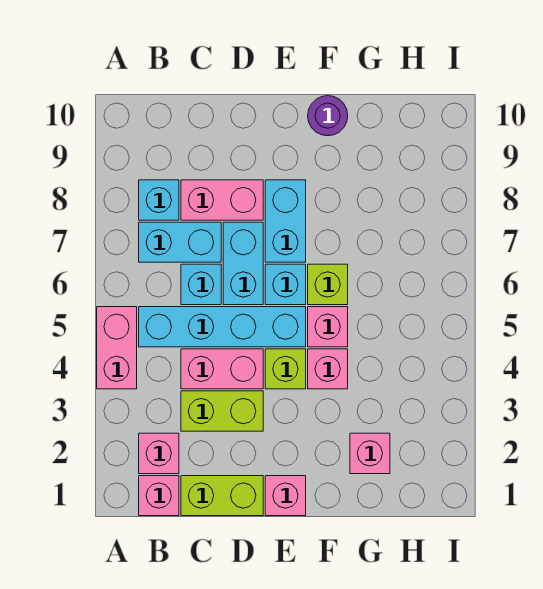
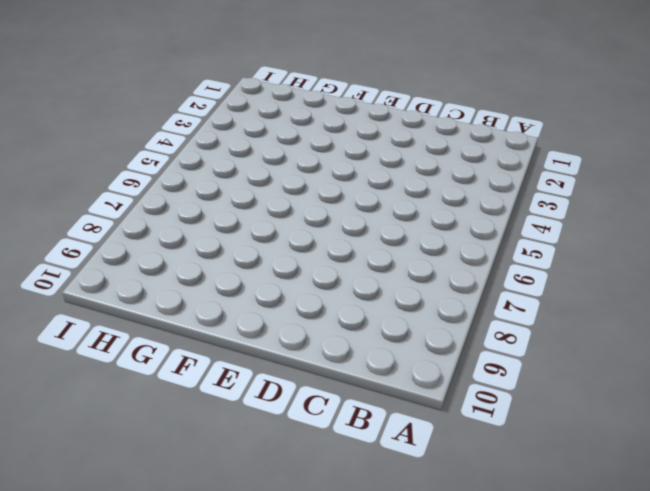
none -> pink 1x2 brick [97,307,137,389]
none -> pink 1x1 brick [139,476,179,516]
none -> pink 1x1 brick [139,433,179,474]

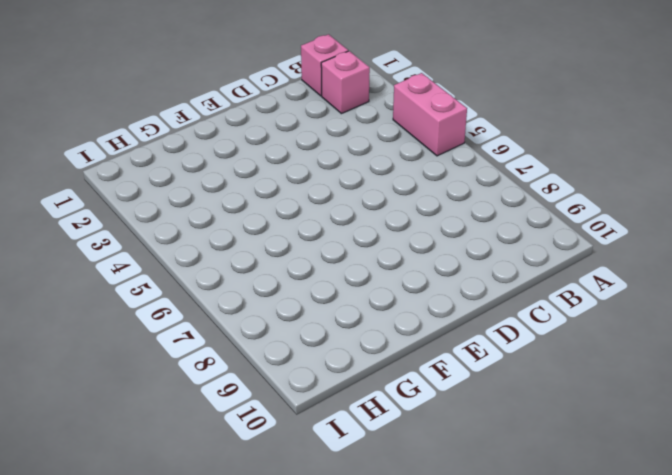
none -> cyan 1x4 brick [139,307,306,347]
none -> cyan 1x2 brick [139,222,221,262]
none -> cyan 1x1 brick [139,180,179,220]

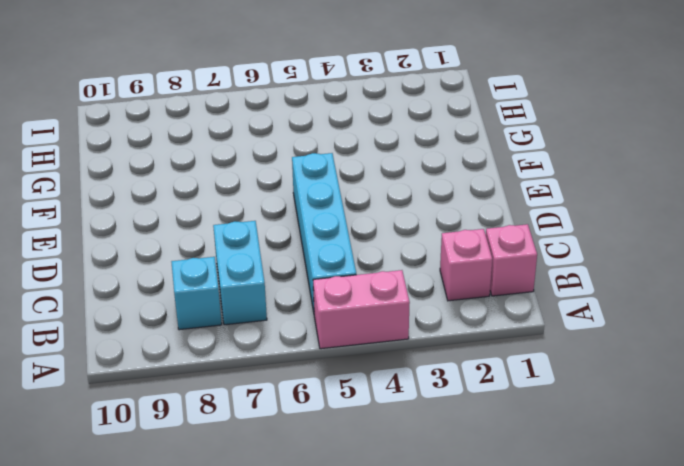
none -> lime 1x2 brick [181,476,263,516]
none -> lime 1x2 brick [181,391,263,431]
none -> pink 1x2 brick [181,349,263,389]

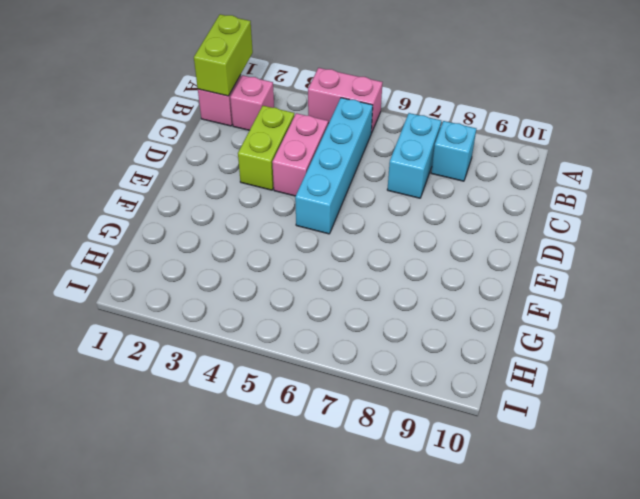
lime 1x2 brick [194,14,253,96] -> lime 1x2 brick moved to [181,476,263,516]
none -> cyan 1x1 brick [181,264,221,305]
none -> pink 1x2 brick [181,180,263,220]
none -> cyan 1x2 brick [223,222,263,305]

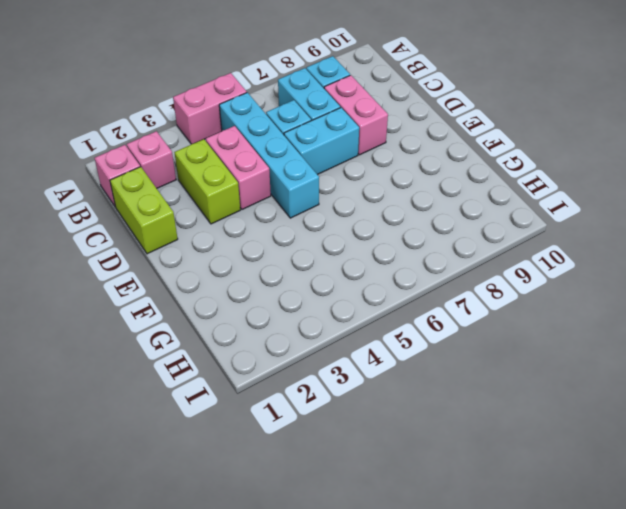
none -> pink 1x1 brick [265,476,306,516]
none -> lime 1x1 brick [265,349,306,389]
none -> cyan 1x1 brick [265,264,306,305]

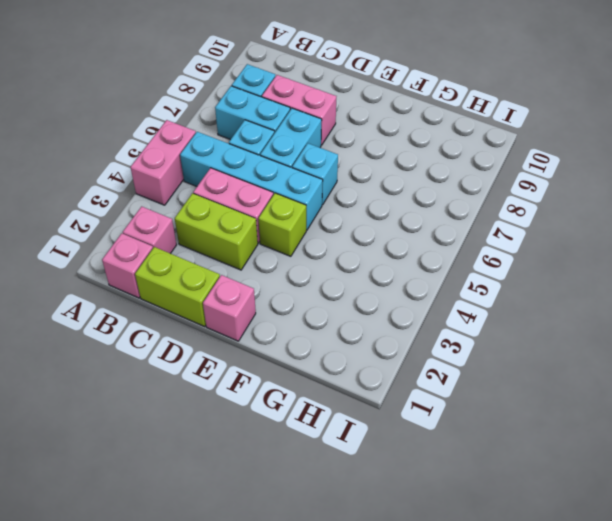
none -> cyan 1x2 brick [265,180,306,262]
none -> pink 1x1 brick [308,349,348,389]
none -> pink 1x1 brick [308,307,348,347]

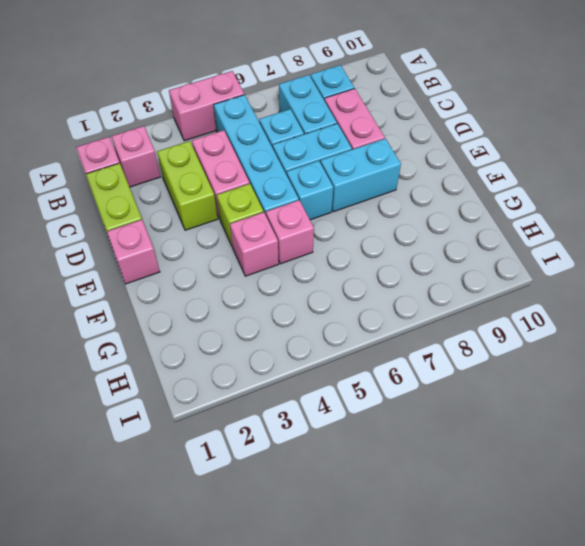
none -> lime 1x1 brick [308,264,348,305]
none -> purple 1x1 round brick [308,96,348,136]
none -> pink 1x1 brick [350,433,390,474]

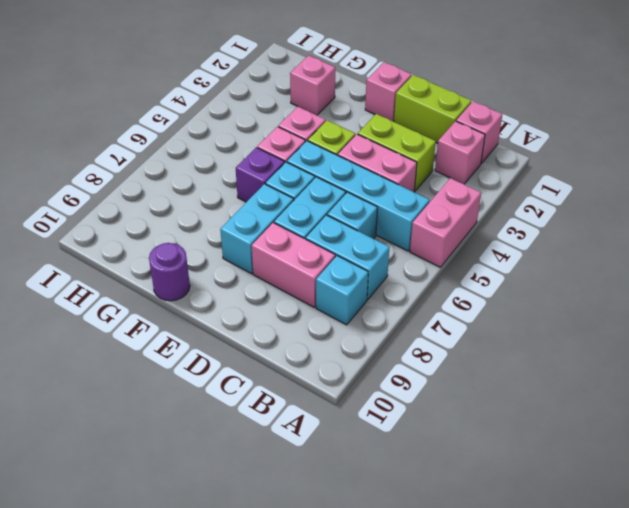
purple 1x1 brick [236,147,285,202] -> lime 1x1 brick [308,264,348,305]

